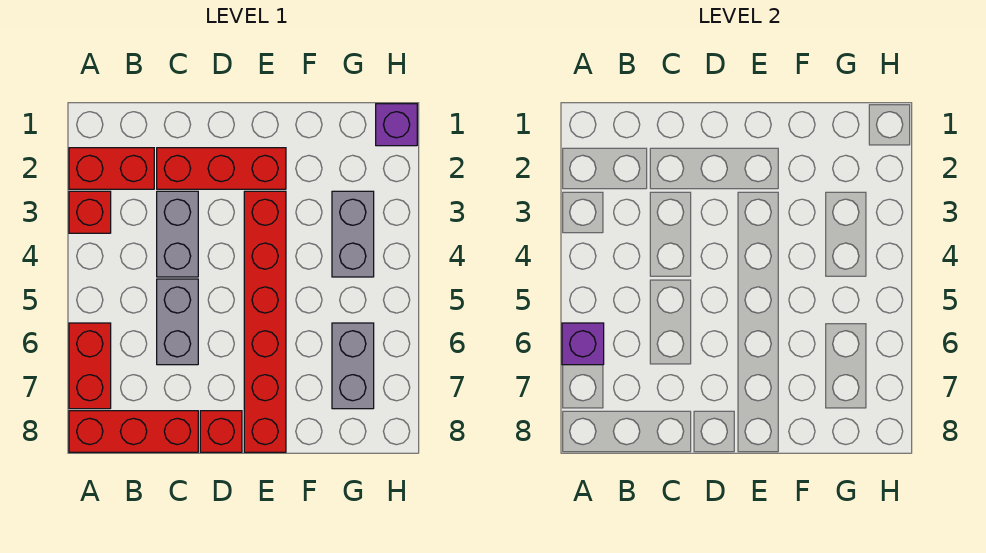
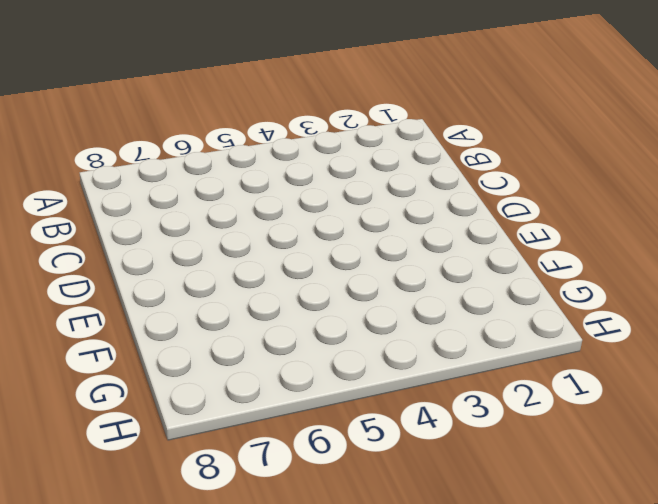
none -> red 1x2 brick [69,148,154,189]
none -> red 1x1 brick [69,191,111,233]
none -> red 1x2 brick [69,323,111,409]

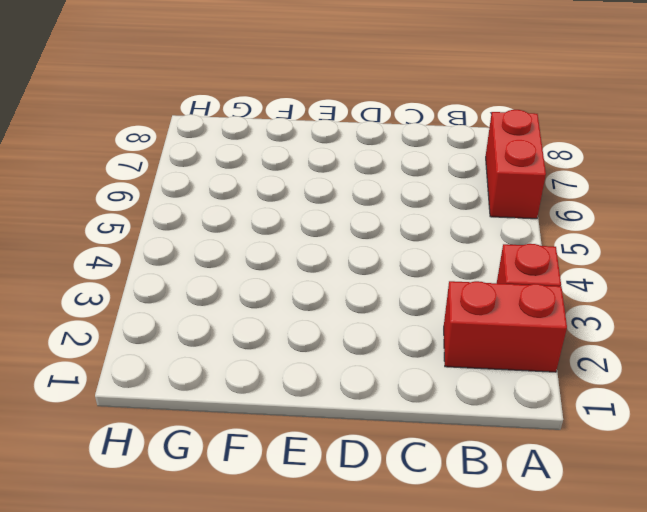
none -> red 1x3 brick [69,411,198,452]
none -> red 1x3 brick [157,148,286,189]
none -> grey 1x2 brick [157,191,198,277]

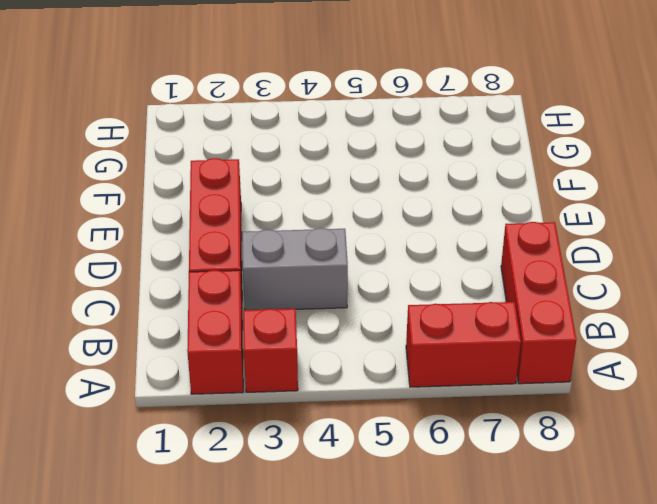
none -> grey 1x2 brick [157,279,198,365]
none -> red 1x1 brick [200,411,242,452]
none -> red 1x6 brick [244,191,286,452]

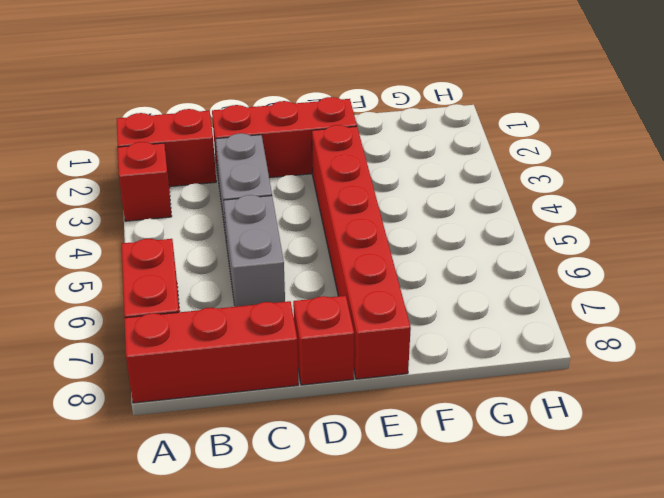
none -> grey 1x2 brick [332,191,374,277]
none -> grey 1x2 brick [332,323,374,409]
none -> purple 1x1 brick [376,104,417,146]

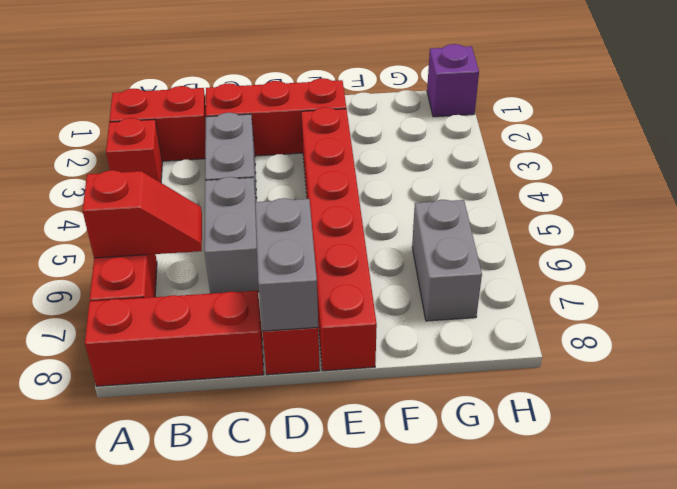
red 1x2 slope [82,170,202,258] -> purple 1x1 brick [562,323,604,365]
grey 1x2 brick [255,198,318,331] -> grey 1x2 brick moved to [332,191,374,277]

